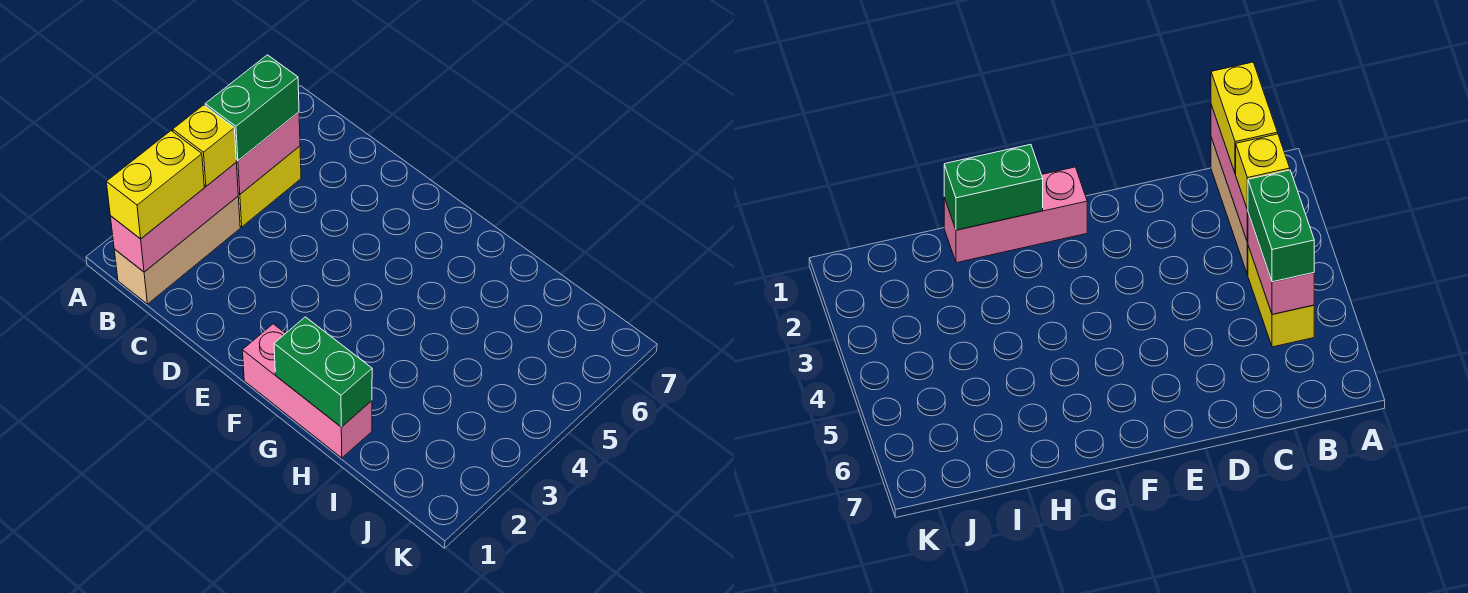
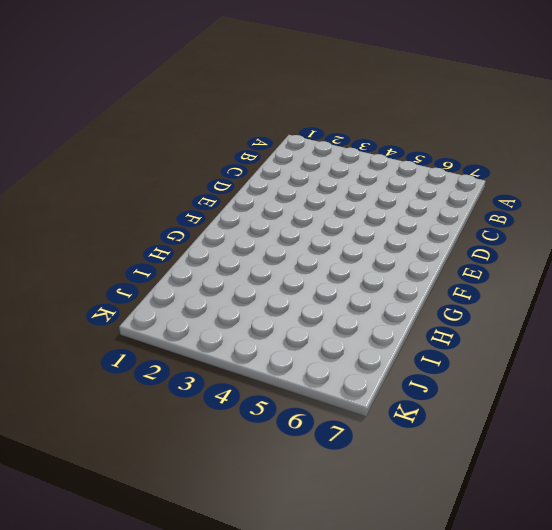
none -> tan 1x3 brick [114,197,240,304]
none -> yellow 1x2 brick [238,146,301,227]

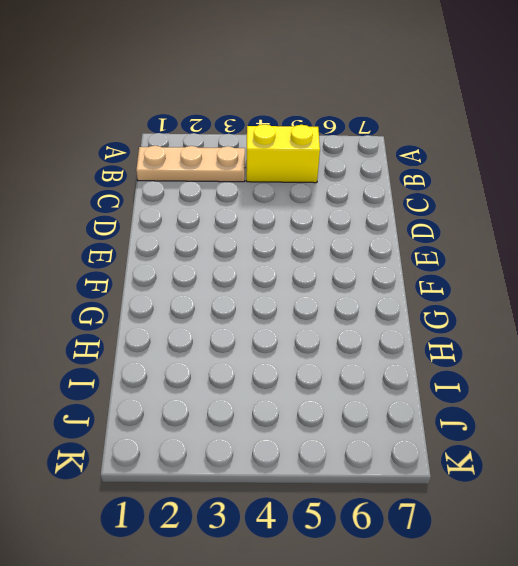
tan 1x3 plate [136,146,245,182] -> tan 1x3 brick [114,197,240,304]
none -> pink 1x3 brick [242,324,372,458]
none -> pink 1x3 brick [110,163,238,272]

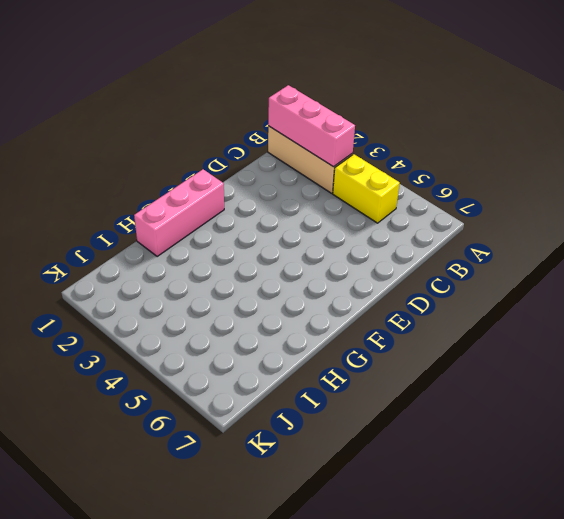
none -> pink 1x2 brick [236,112,300,194]
none -> green 1x2 brick [274,317,372,427]

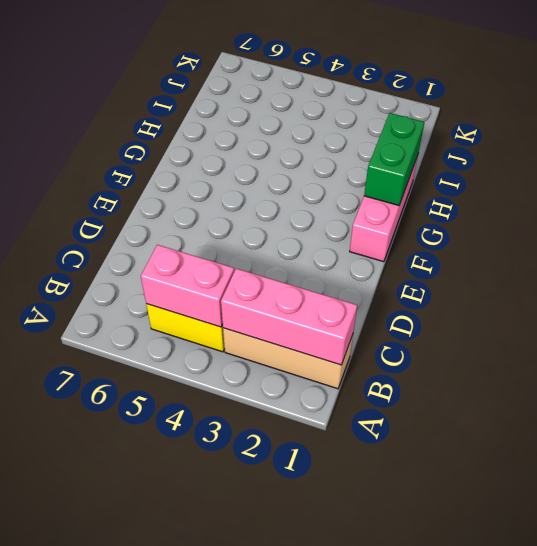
none -> yellow 1x2 brick [106,131,204,239]
none -> yellow 1x1 brick [173,105,236,186]

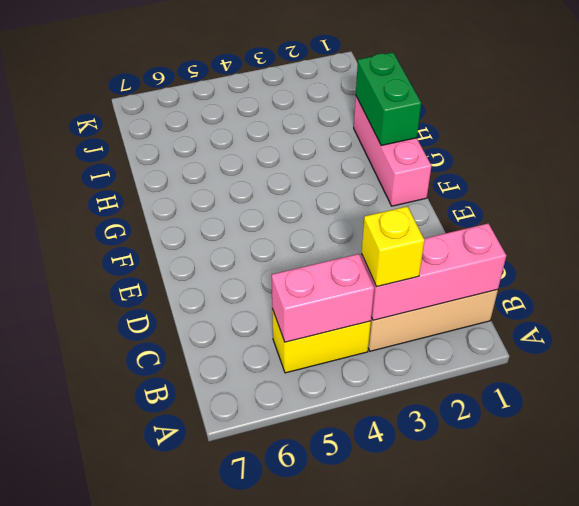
none -> yellow 1x2 brick [106,131,204,239]
none -> green 1x2 brick [205,55,299,161]

